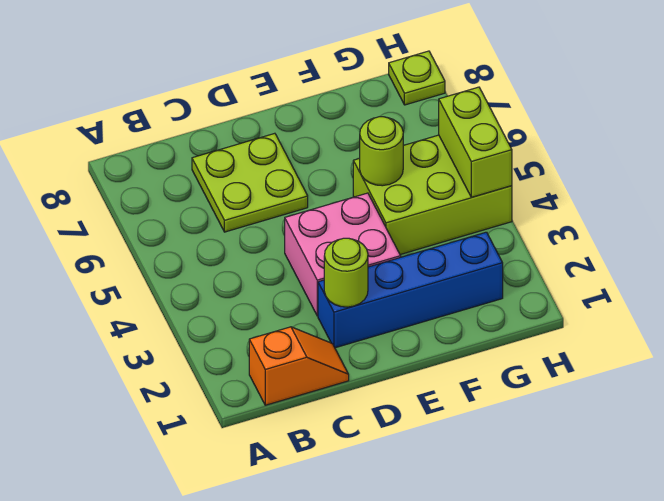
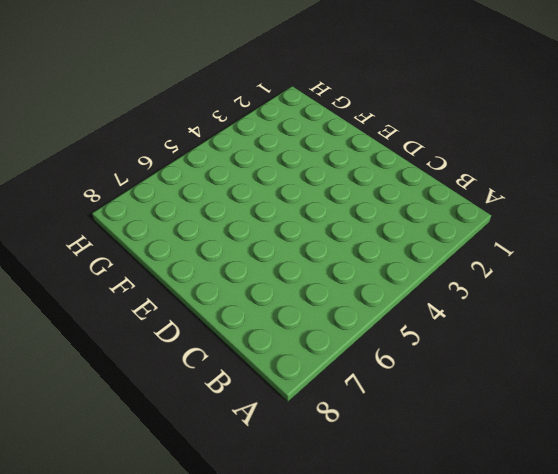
none -> orange 1x2 slope [249,327,349,405]
none -> lime 2x2 plate [192,133,308,232]

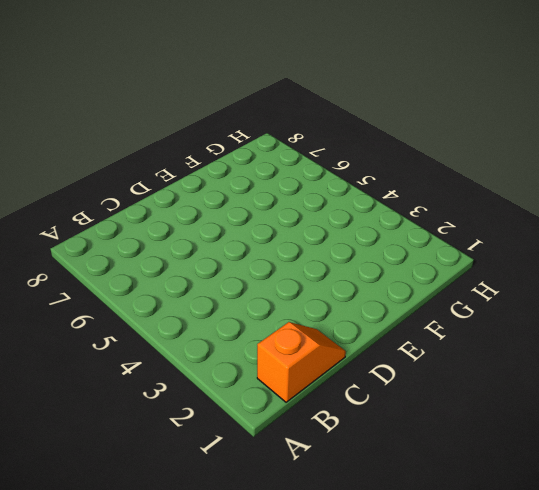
none -> lime 2x2 plate [192,133,308,232]
none -> blue 1x4 brick [318,232,503,348]

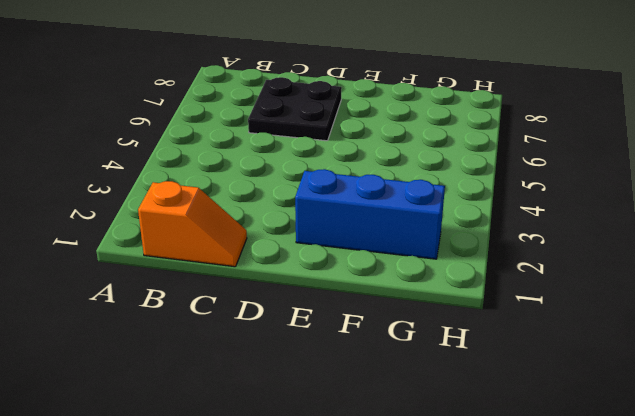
black 2x2 plate [248,77,342,141] -> lime 2x2 plate [192,133,308,232]
blue 1x3 brick [295,169,445,259] -> blue 1x4 brick [318,232,503,348]
none -> pink 2x2 brick [285,193,401,316]
none -> lime 2x3 brick [353,135,512,255]

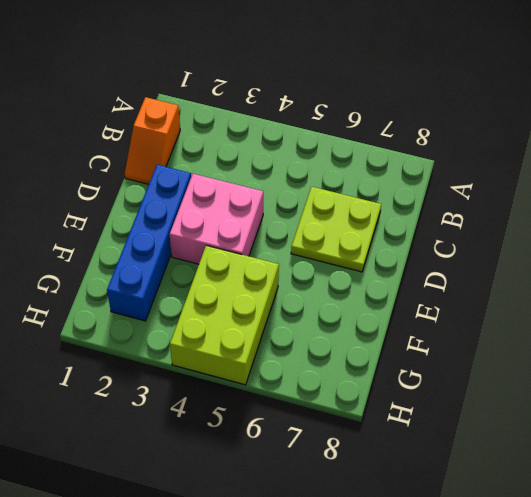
none -> lime 1x1 plate [389,51,445,105]
none -> lime 1x1 round brick [324,238,368,307]

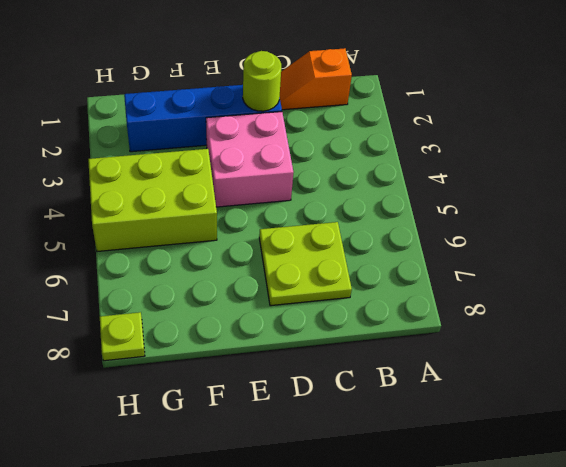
none -> lime 1x1 round brick [360,117,403,186]
none -> lime 1x2 brick [439,87,512,197]

